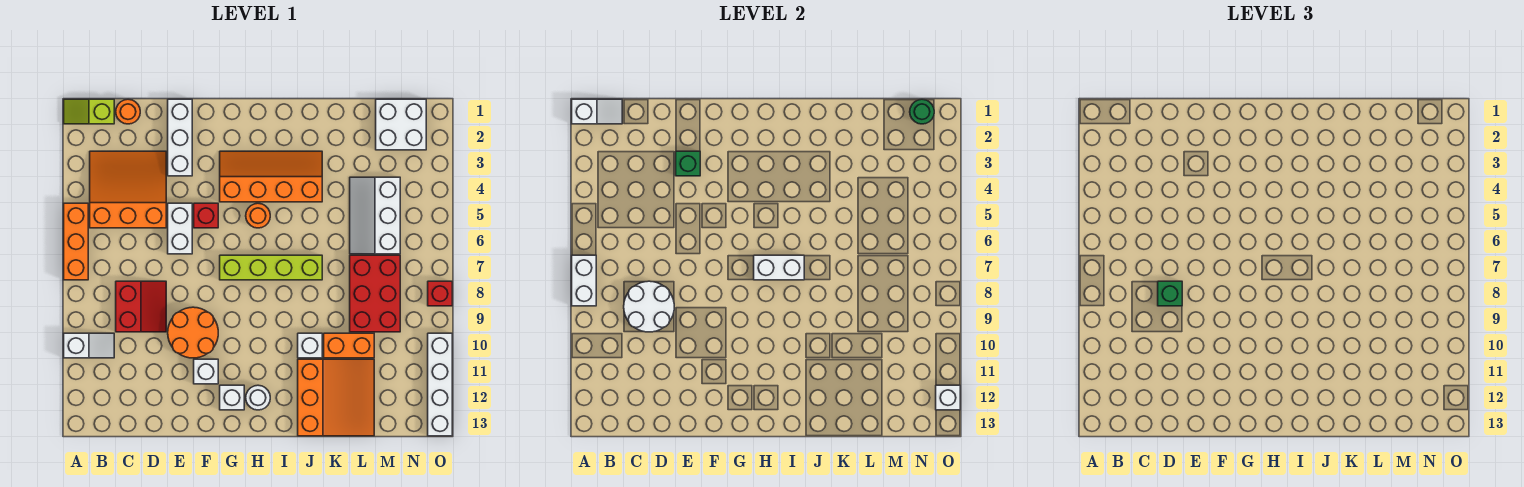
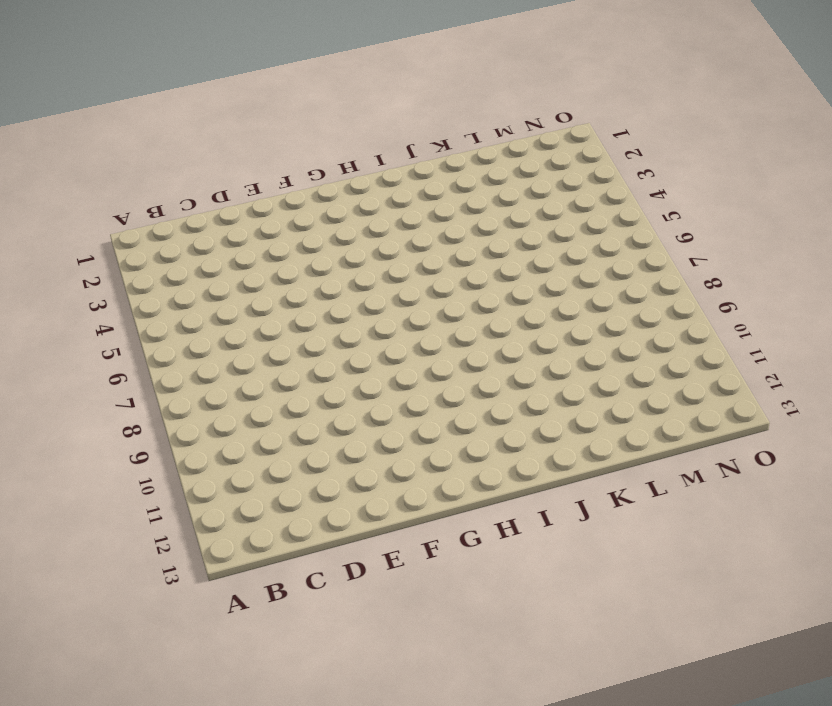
none -> lime 1x2 slope [64,99,114,124]
none -> orange 1x3 brick [64,203,88,280]
none -> white 1x2 slope [64,333,114,358]
none -> orange 3x3 slope [90,151,166,228]

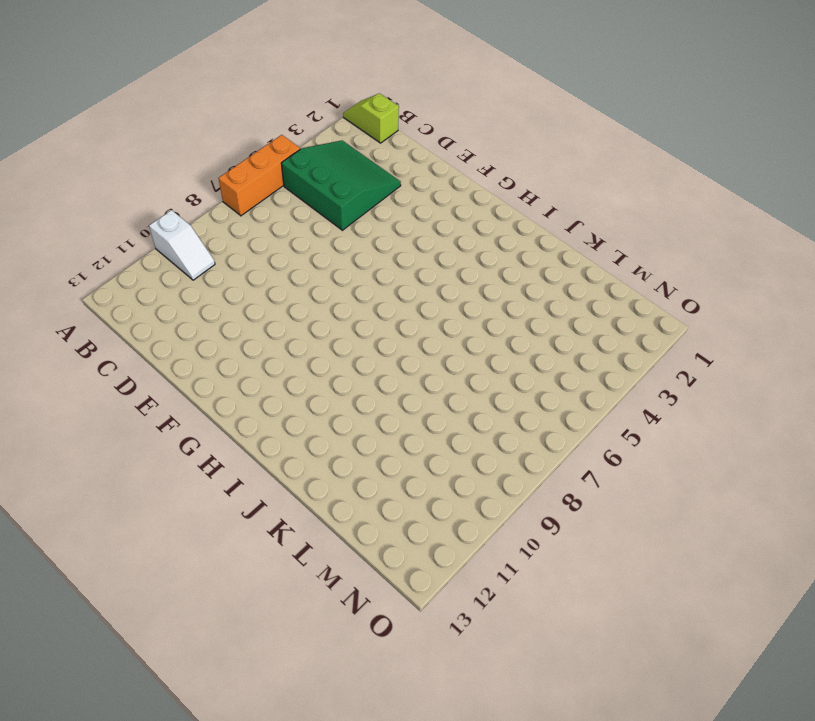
green 3x3 slope [281,140,401,230] -> orange 3x3 slope [90,151,166,228]
none -> orange 1x1 round brick [116,99,140,124]
none -> red 2x2 slope [116,281,166,332]
none -> white 1x3 brick [168,99,192,176]
none -> white 1x2 brick [168,203,192,254]

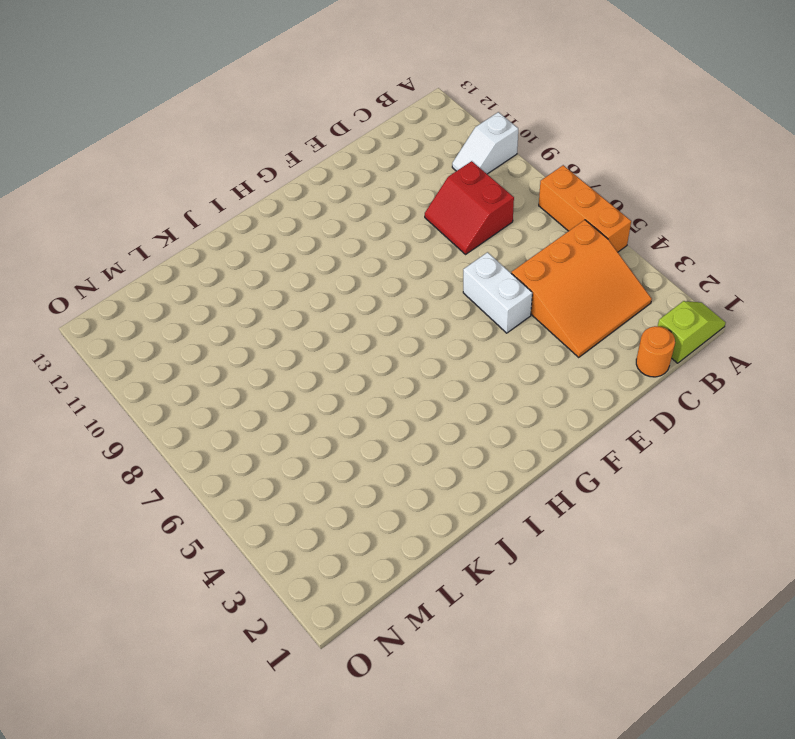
none -> white 1x3 brick [168,99,192,176]
none -> orange 2x2 round brick [168,307,218,358]
none -> red 1x1 brick [194,203,218,228]
none -> white 1x1 brick [194,359,218,384]

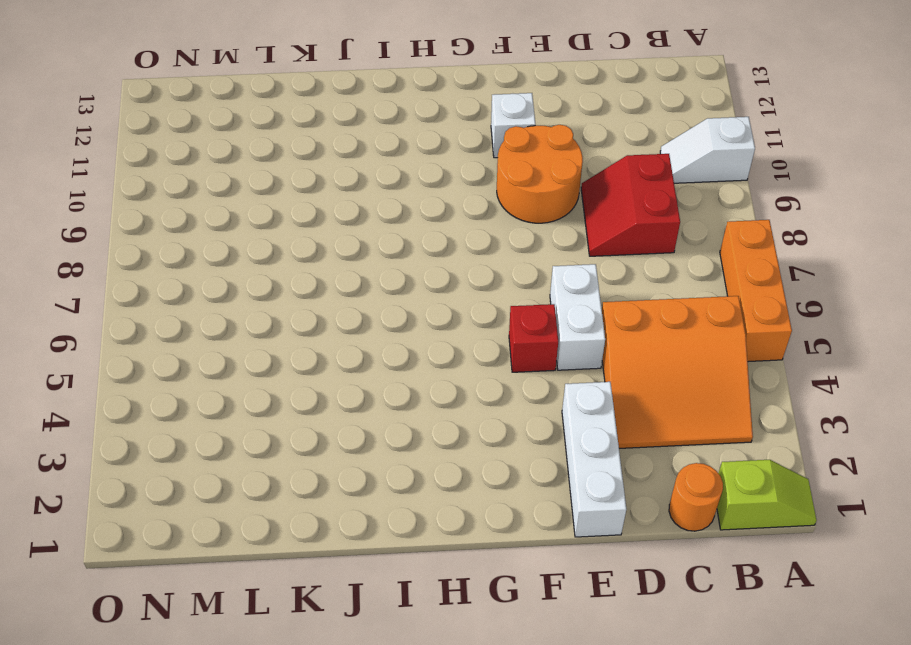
none -> orange 2x4 slope [220,151,322,202]
none -> lime 1x4 brick [220,255,322,280]
none -> white 1x1 brick [220,385,244,410]
none -> orange 1x1 round brick [246,203,270,228]

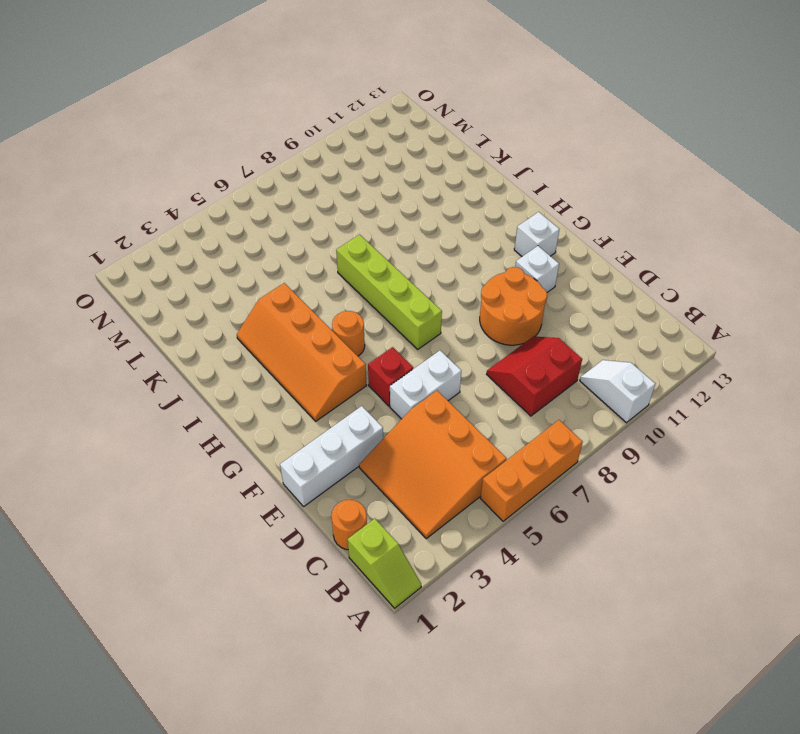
none -> white 1x1 round brick [246,385,270,410]
none -> white 1x1 brick [298,333,322,358]
none -> orange 3x3 slope [298,359,374,436]
none -> orange 1x2 brick [324,333,374,358]

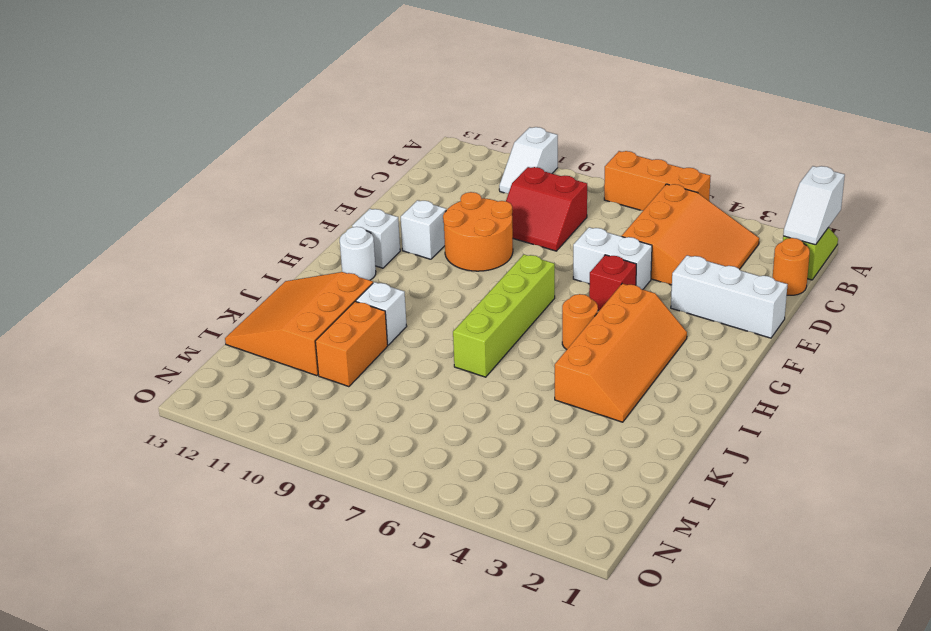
orange 3x3 slope [225,272,373,376] -> orange 3x3 slope turned to [298,359,374,436]
none -> white 2x3 slope [350,177,400,254]
none -> red 2x3 brick [350,255,400,332]
none -> white 2x2 brick [376,99,426,150]
none -> red 1x1 brick [428,281,452,306]

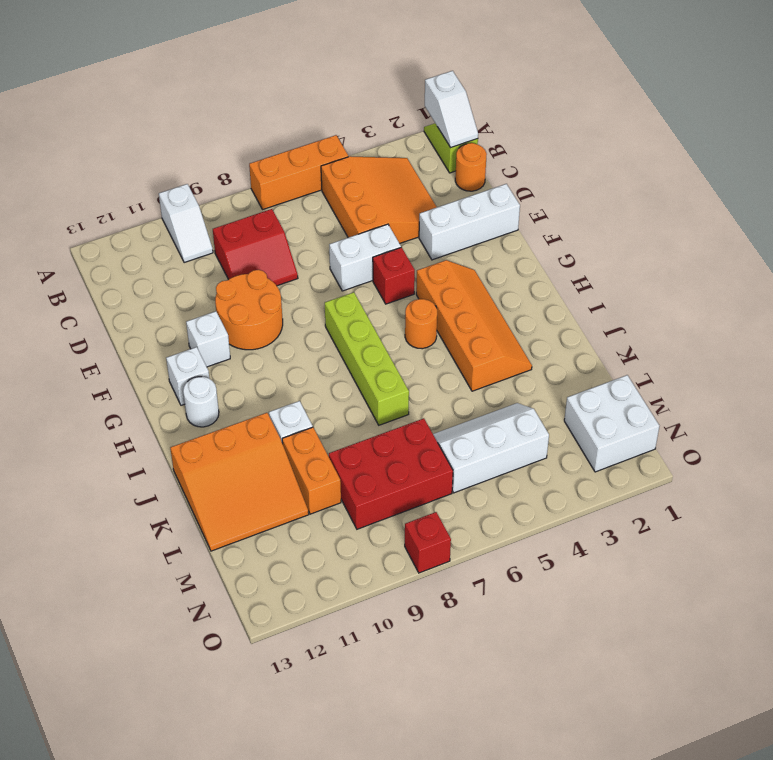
none -> white 1x4 brick [428,333,452,436]
none -> white 1x2 brick [572,255,596,306]
none -> white 2x2 round brick [624,281,674,332]
none -> green 1x1 brick [676,151,700,176]

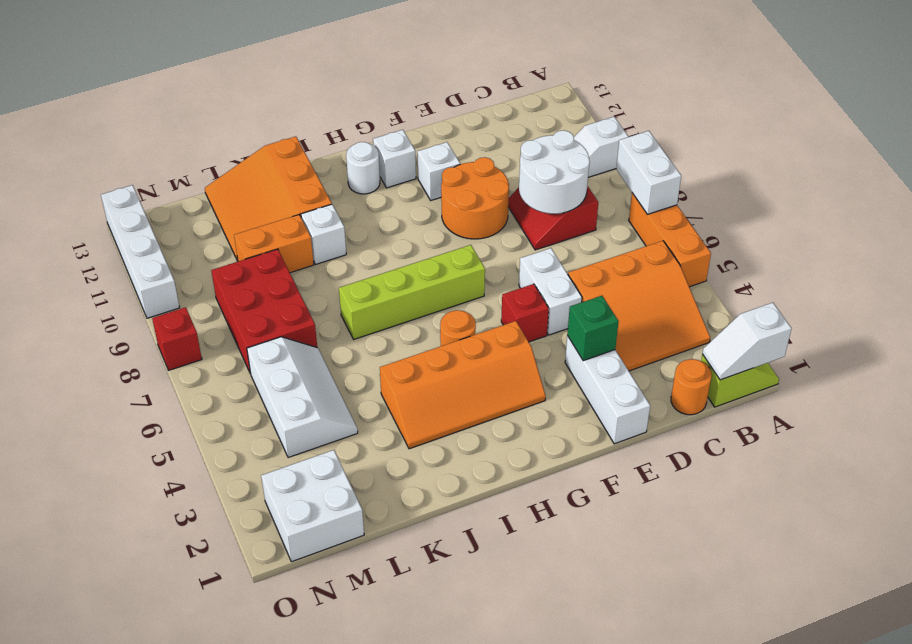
none -> white 1x2 brick [754,255,804,280]
none -> green 1x1 round brick [910,99,934,124]
none -> white 1x1 brick [936,385,960,410]
none -> green 1x1 brick [1158,281,1182,306]

